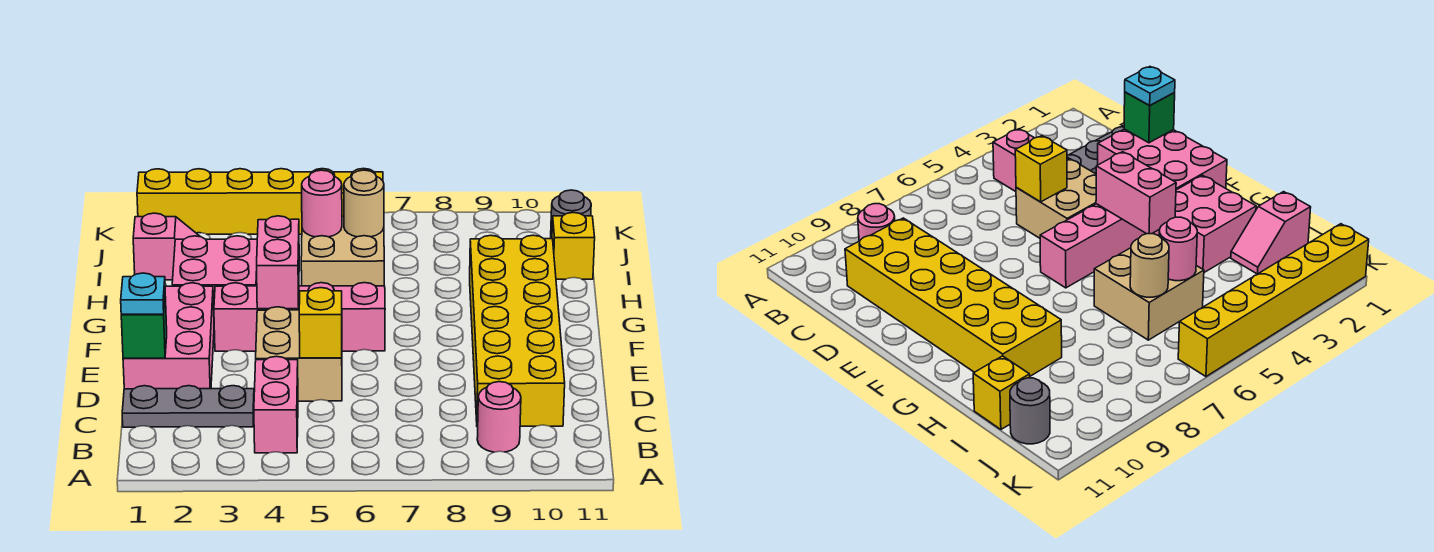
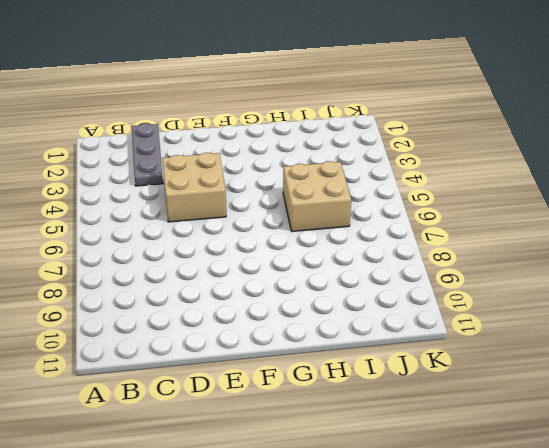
none -> pink 1x2 brick [254,356,298,453]
none -> pink 1x1 round brick [477,382,521,452]
none -> yellow 2x6 brick [470,235,565,427]

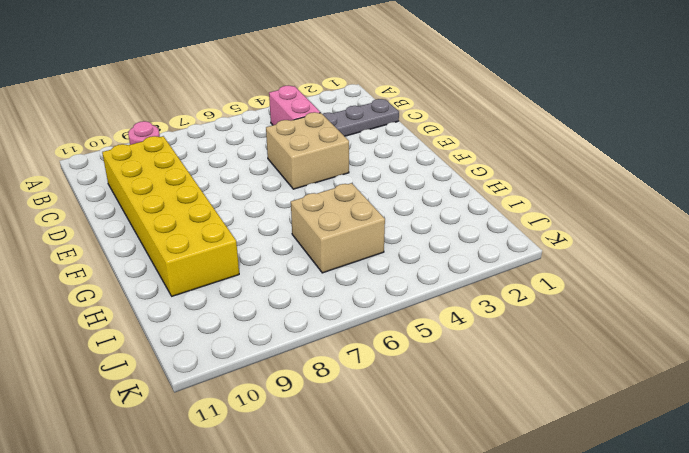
none -> pink 2x3 brick [123,283,214,389]
none -> pink 1x4 brick [214,283,385,351]
none -> pink 2x2 brick [172,236,257,304]

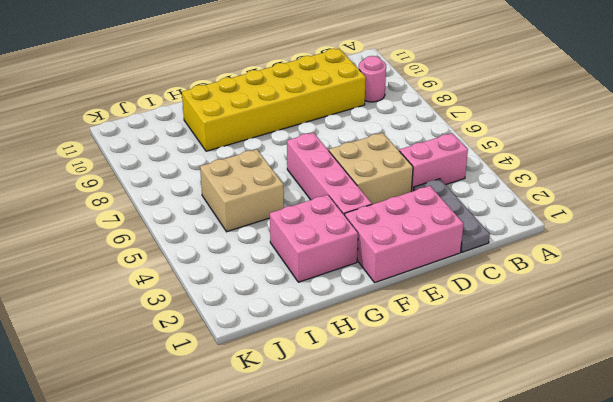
none -> pink 1x2 slope [133,213,200,280]
none -> yellow 1x1 brick [552,213,595,279]
none -> grey 1x1 round brick [551,190,591,239]

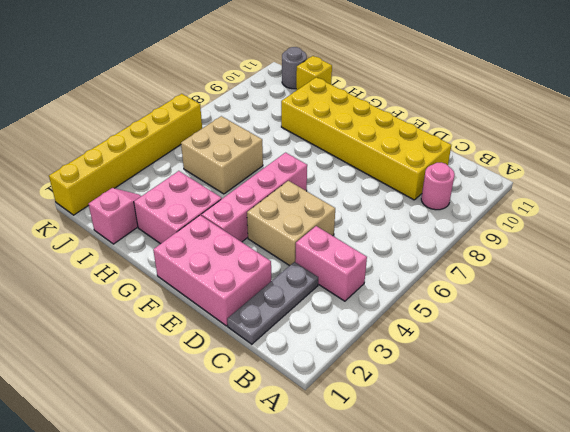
none -> green 1x1 brick [121,297,167,358]
none -> yellow 1x1 brick [299,288,342,358]
none -> pink 1x2 brick [257,216,299,309]

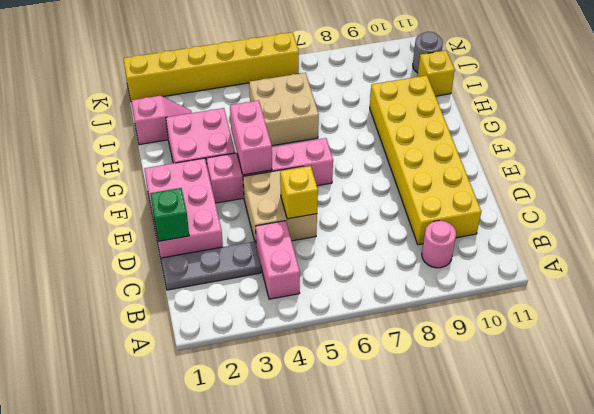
none -> pink 1x1 round brick [302,170,342,237]
none -> tan 1x1 round brick [344,170,384,237]
none -> cyan 1x1 plate [121,273,165,314]

